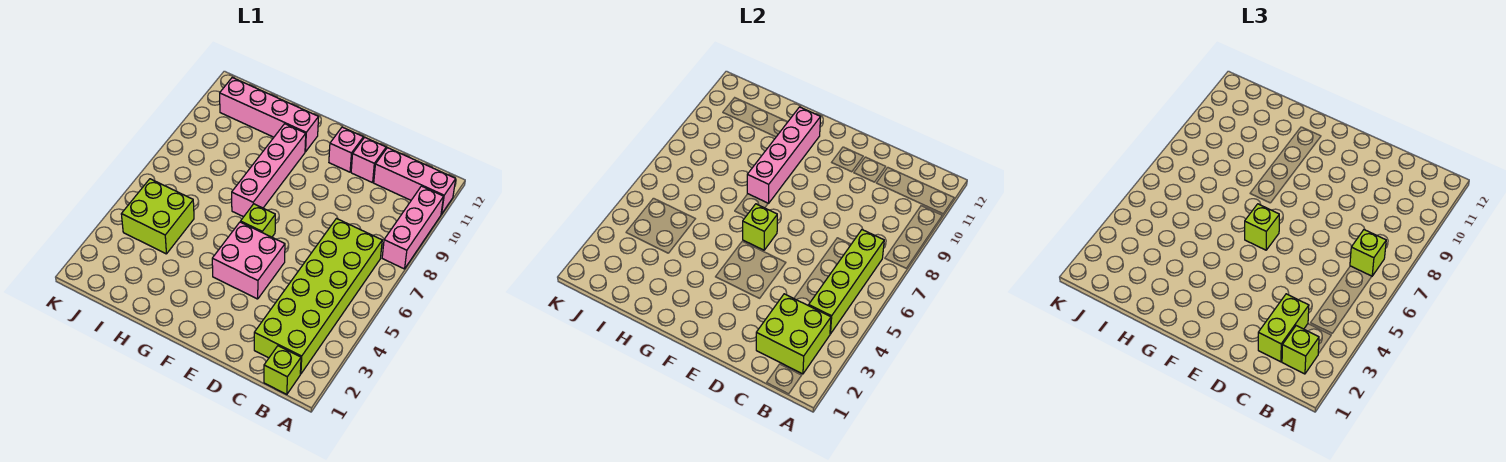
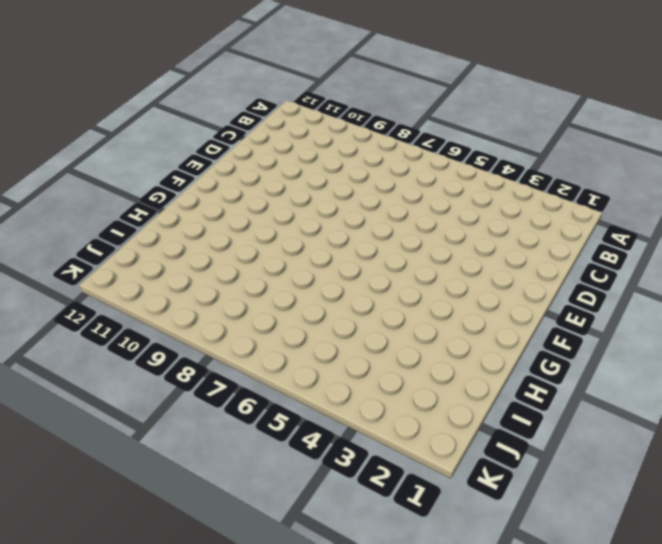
none -> pink 1x3 brick [382,186,444,269]
none -> pink 1x3 brick [374,148,456,214]
none -> lime 1x1 brick [264,346,301,394]

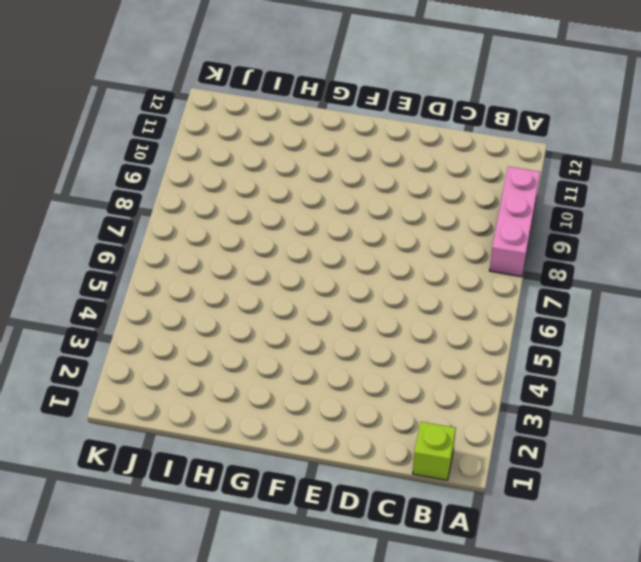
none -> pink 1x3 brick [374,148,456,214]
none -> lime 2x6 brick [254,219,382,374]
none -> pink 1x1 brick [351,137,386,183]

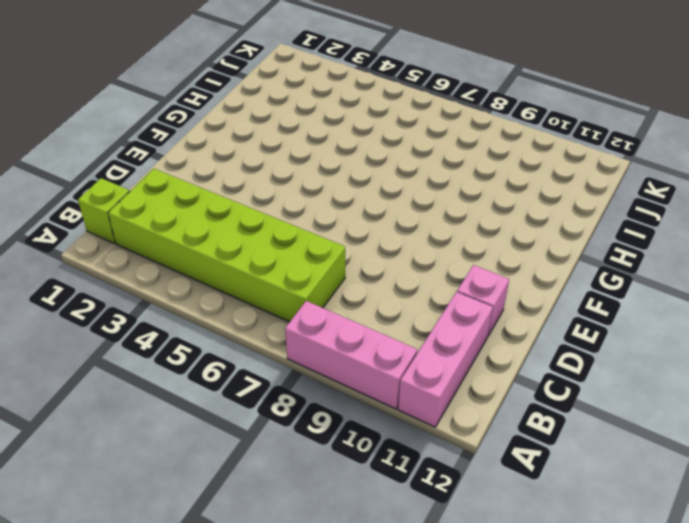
none -> pink 2x2 brick [212,222,285,299]
none -> pink 1x1 brick [329,127,363,172]
none -> lime 1x1 brick [241,204,275,237]

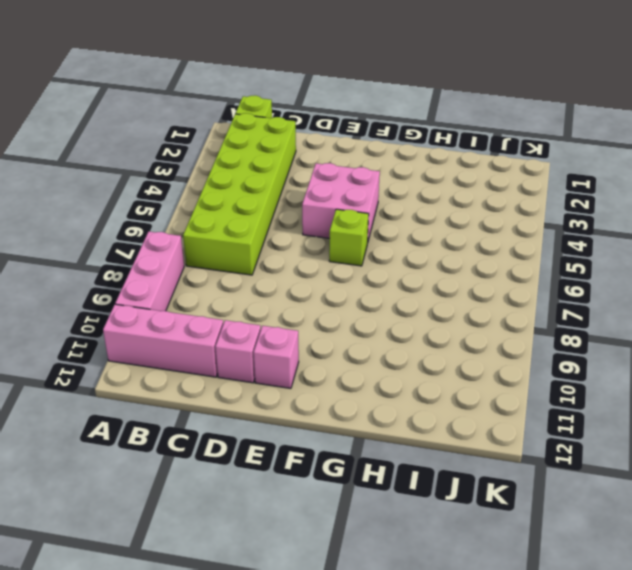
none -> pink 1x4 brick [232,124,306,217]
none -> pink 1x4 brick [220,78,319,152]
none -> lime 2x2 brick [121,179,194,254]

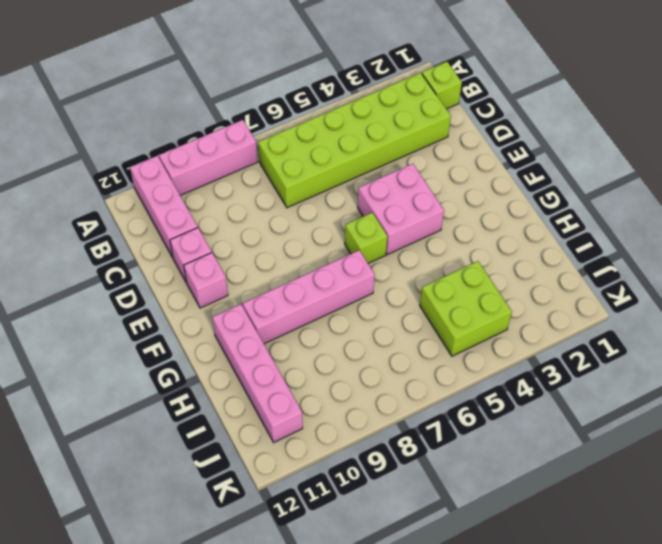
none -> lime 2x2 brick [756,294,831,374]
none -> lime 1x4 brick [809,230,884,334]
none -> lime 1x1 brick [743,204,777,250]

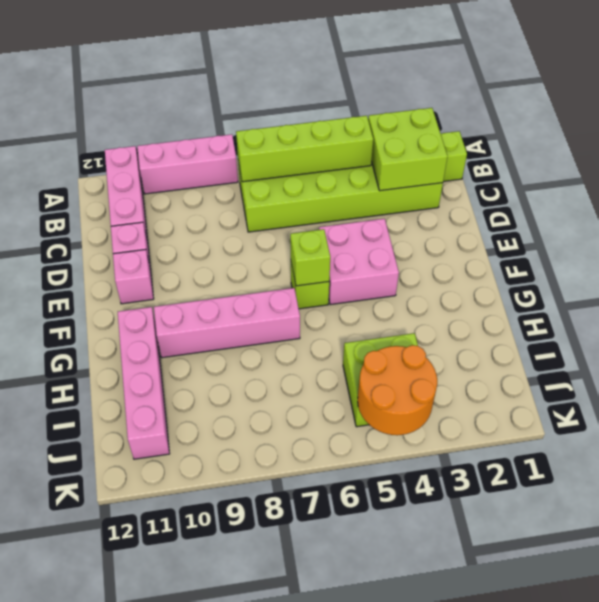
orange 2x2 round brick [358,345,437,435] -> none
none -> pink 1x4 brick [747,107,821,203]
none -> lime 1x1 brick [1282,326,1319,374]
none -> lime 1x1 brick [1350,230,1386,276]

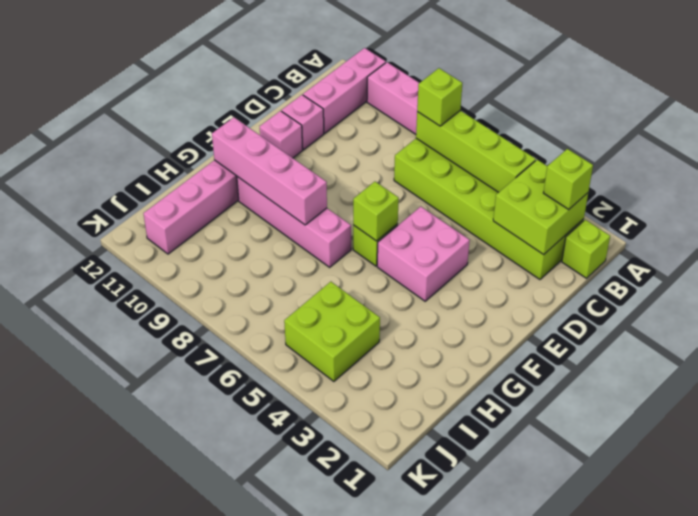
none -> lime 1x2 brick [1258,294,1309,362]
none -> lime 1x1 brick [1245,204,1279,250]

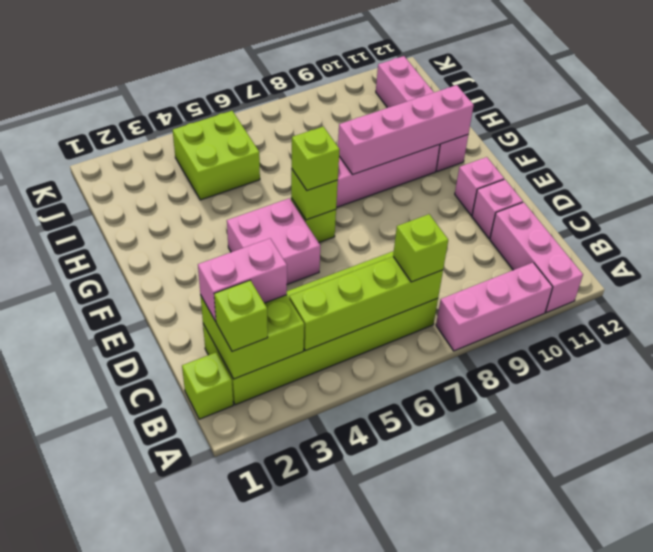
pink 1x2 brick [198,239,287,322] -> lime 1x2 brick [1258,294,1309,362]

